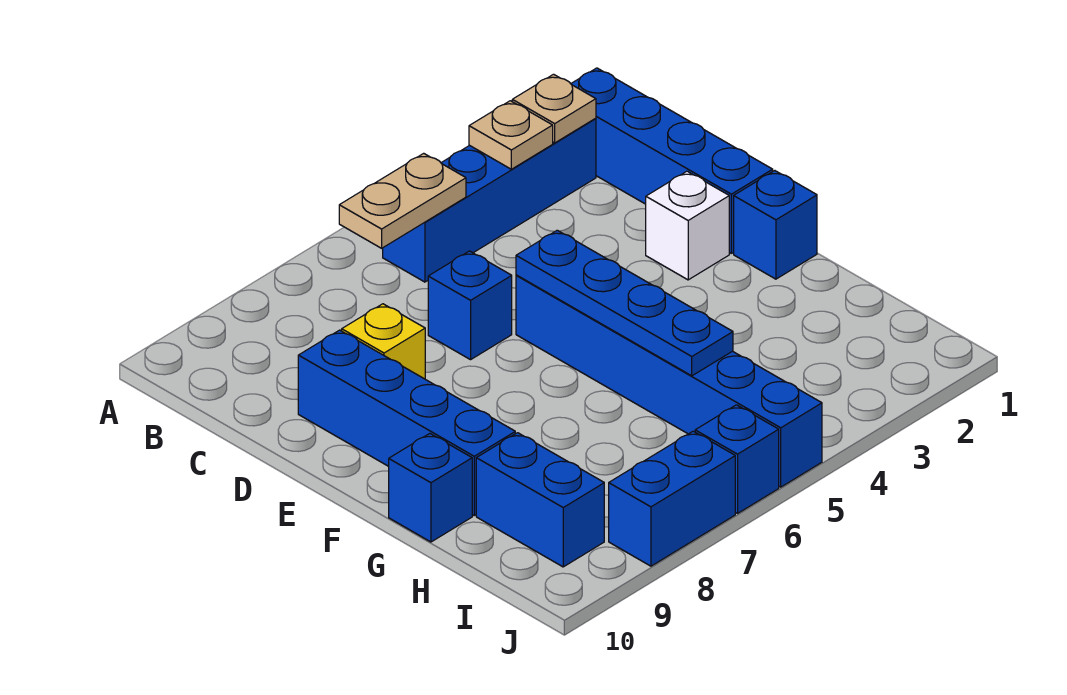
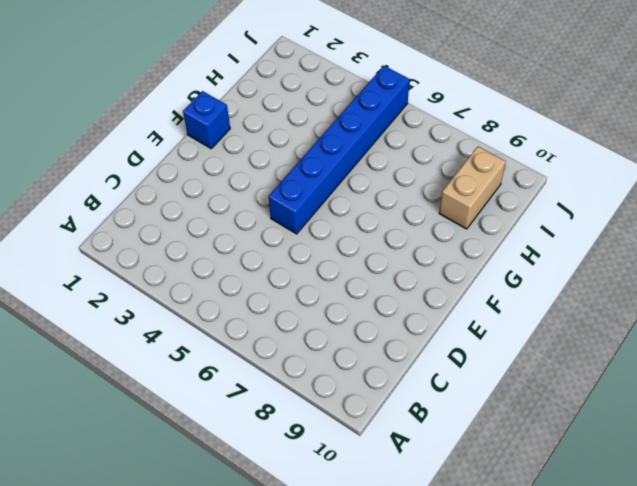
tan 1x2 brick [439,147,506,229] -> blue 1x2 brick [476,433,604,567]
none -> blue 1x4 brick [571,68,773,253]
none -> blue 1x4 brick [383,118,596,282]
none -> blue 1x1 brick [428,251,512,360]

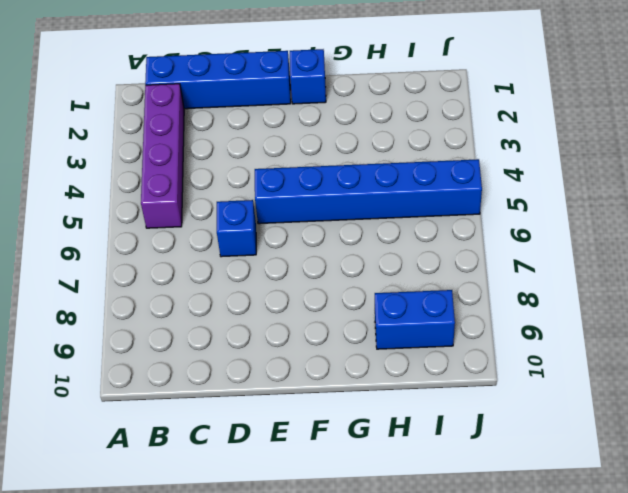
purple 1x4 brick [141,84,184,228] -> blue 1x4 brick [383,118,596,282]
none -> yellow 1x1 brick [342,304,425,379]
none -> blue 1x4 brick [298,330,515,515]
none -> white 1x1 brick [646,171,729,280]

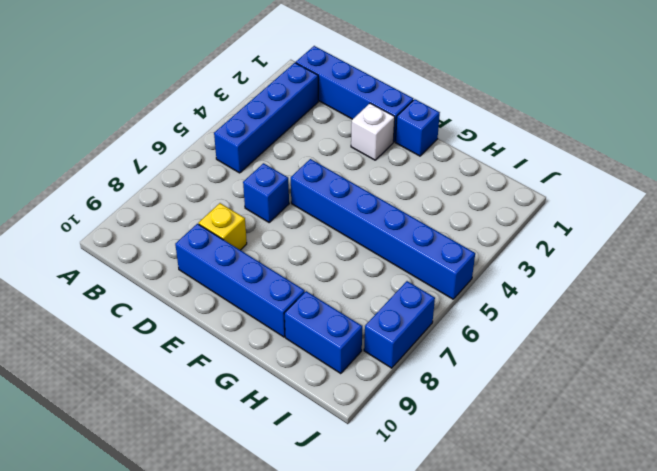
none -> blue 1x1 brick [389,434,472,542]
none -> blue 1x1 brick [695,405,779,513]
none -> tan 1x1 plate [512,74,596,143]

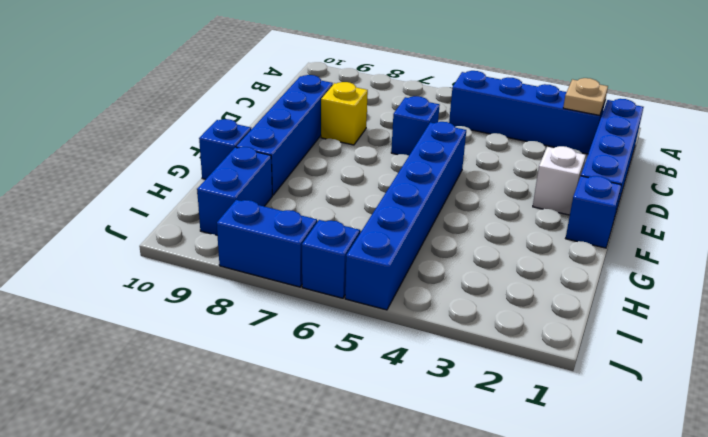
none -> tan 1x1 plate [469,101,553,169]
none -> tan 1x2 plate [339,153,466,248]
none -> blue 1x4 plate [516,230,733,376]

